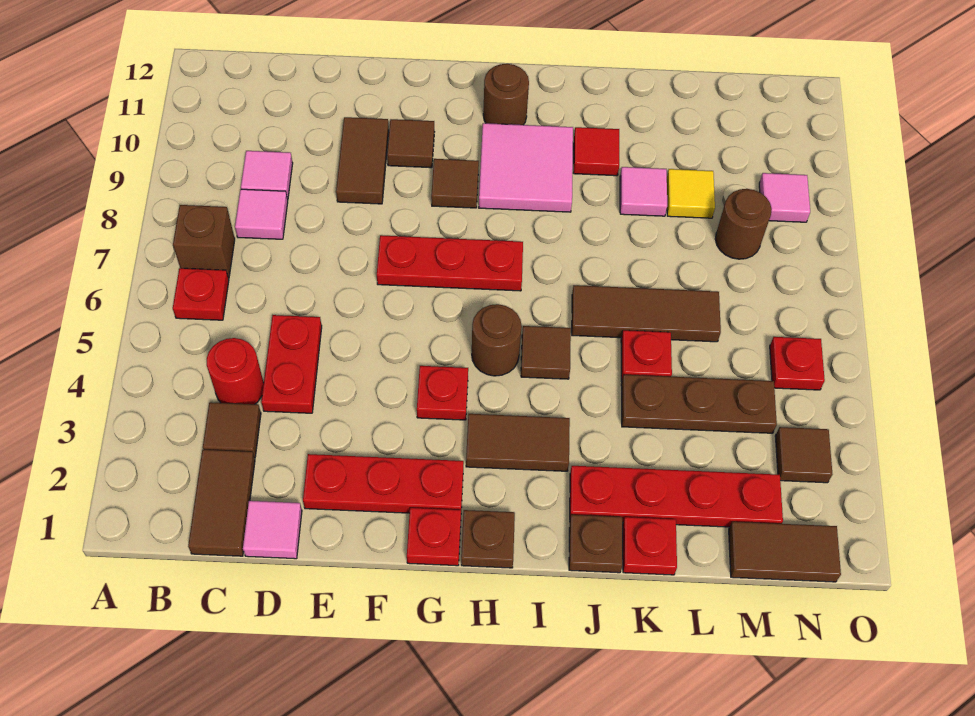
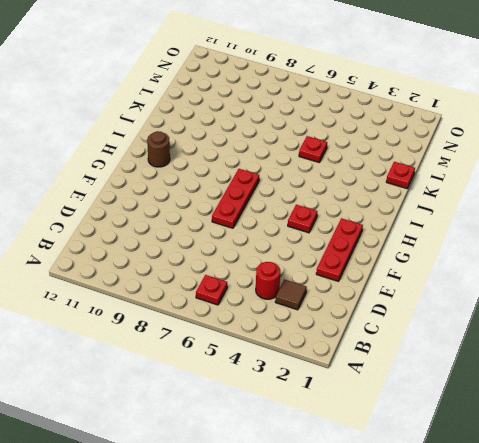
none -> brown 1x1 brick [173,205,235,278]
none -> brown 1x2 tile [188,450,255,556]
none -> pink 1x1 tile [235,189,288,239]
none -> pink 1x1 tile [241,151,293,200]

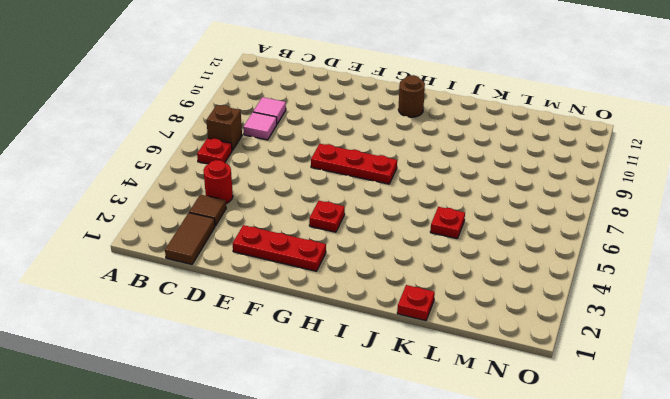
none -> pink 1x1 tile [243,501,302,559]
none -> red 1x2 plate [261,315,322,413]
none -> brown 1x2 tile [336,117,389,204]
none -> brown 1x1 tile [387,119,434,168]

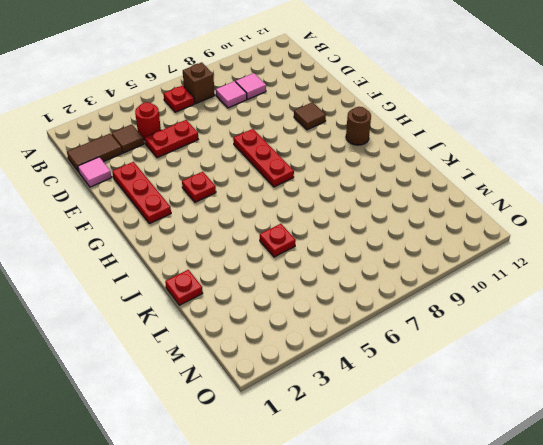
none -> brown 1x2 tile [336,117,389,204]
none -> red 1x1 plate [407,508,461,566]
none -> brown 1x1 tile [431,159,479,208]
none -> brown 1x1 plate [461,510,515,568]

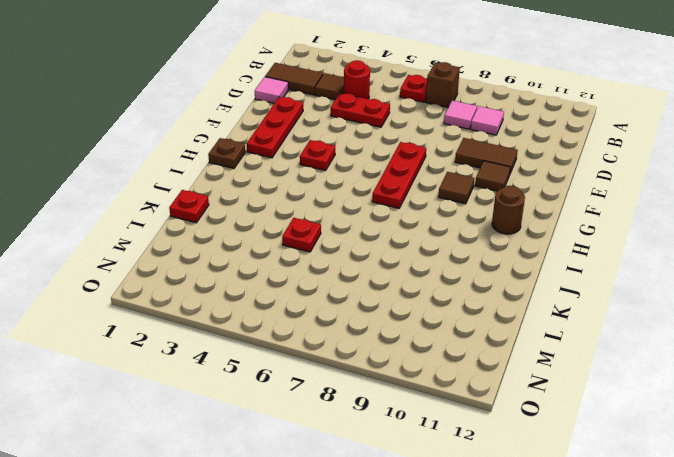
none -> red 1x1 plate [407,508,461,566]
none -> brown 1x2 tile [466,414,570,471]
none -> brown 1x1 round brick [472,304,522,376]
none -> pink 2x2 tile [479,123,573,212]

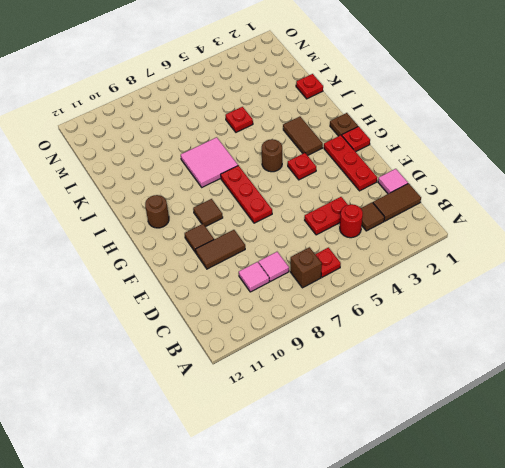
pink 2x2 tile [181,137,238,187] -> pink 2x2 tile moved to [479,123,573,212]
none -> brown 1x1 tile [521,326,571,379]
none -> brown 1x1 plate [569,515,623,573]
none -> red 1x4 plate [570,466,783,527]
none -> brown 1x3 tile [572,285,721,342]

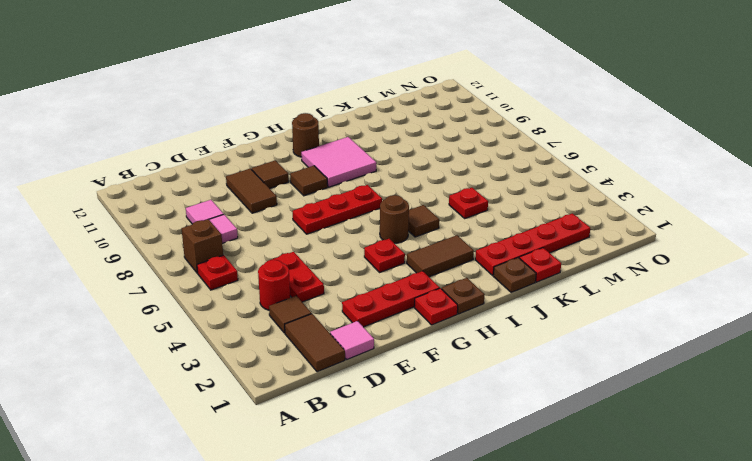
none -> brown 1x3 tile [572,285,721,342]
none -> red 1x1 tile [574,127,619,176]
none -> brown 1x3 plate [621,375,777,433]
none -> pink 1x1 tile [620,167,667,216]

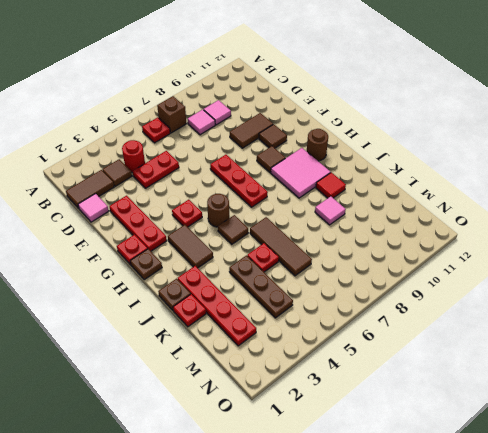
none -> yellow 1x1 tile [667,169,715,218]
none -> brown 1x2 tile [729,522,841,582]
none -> brown 1x1 round brick [715,189,772,259]
none -> brown 1x1 tile [775,427,833,483]

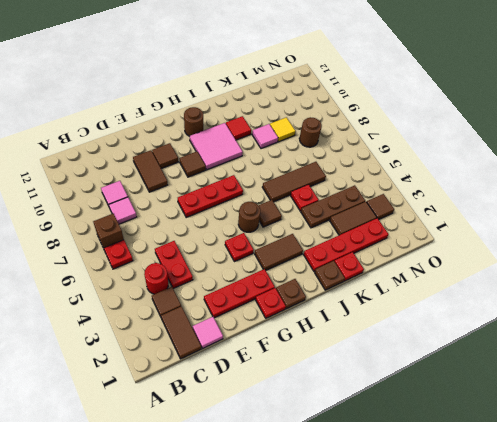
brown 1x2 tile [330,202,377,235] -> brown 1x2 tile moved to [729,522,841,582]
none -> red 1x1 plate [770,337,825,390]
none -> pink 1x1 tile [759,173,810,222]

